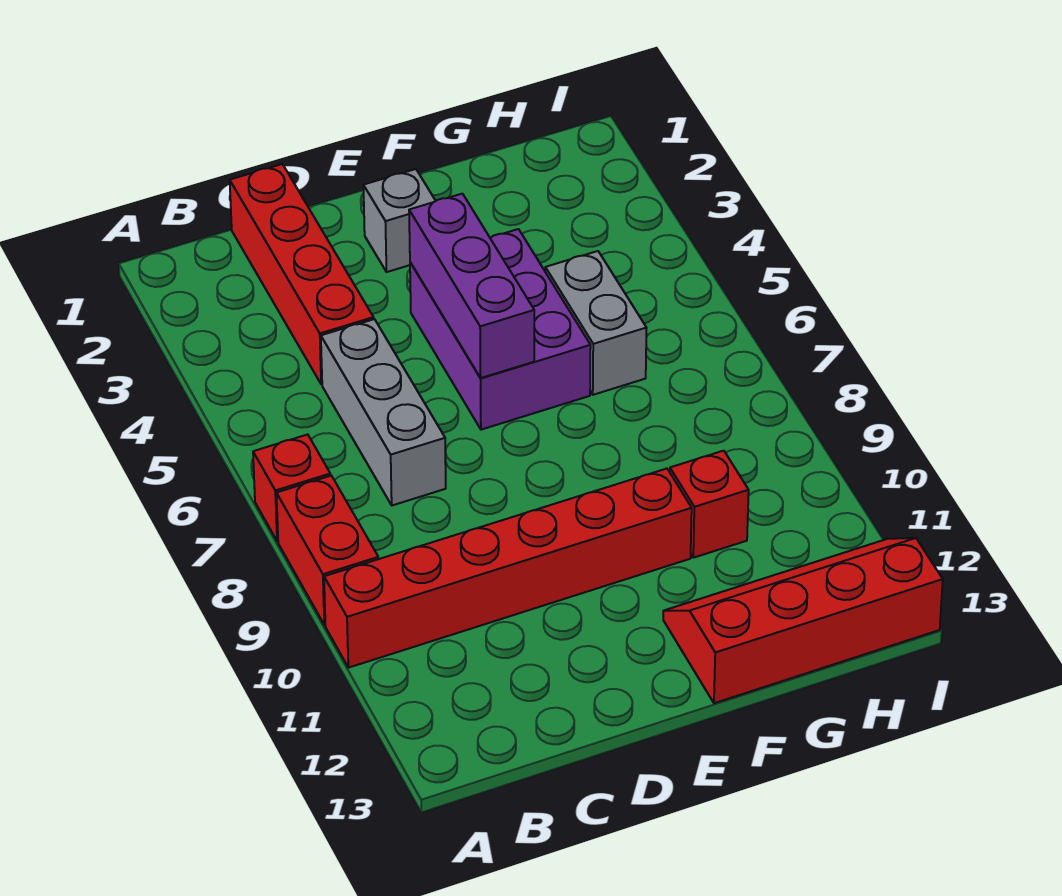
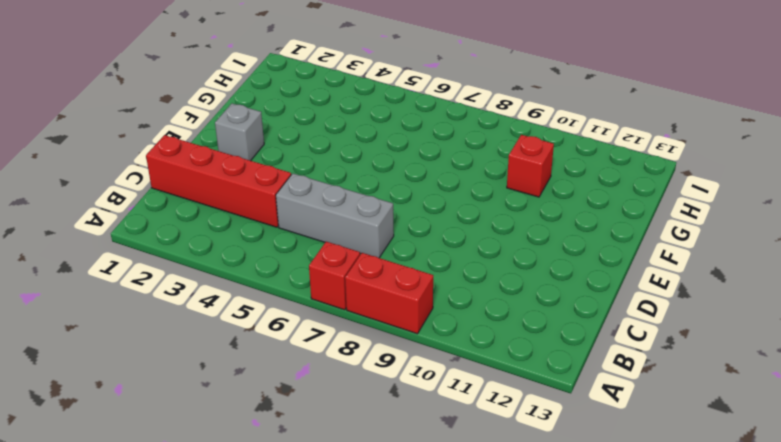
none -> red 1x6 brick [324,469,692,668]
none -> purple 2x3 brick [410,229,591,430]

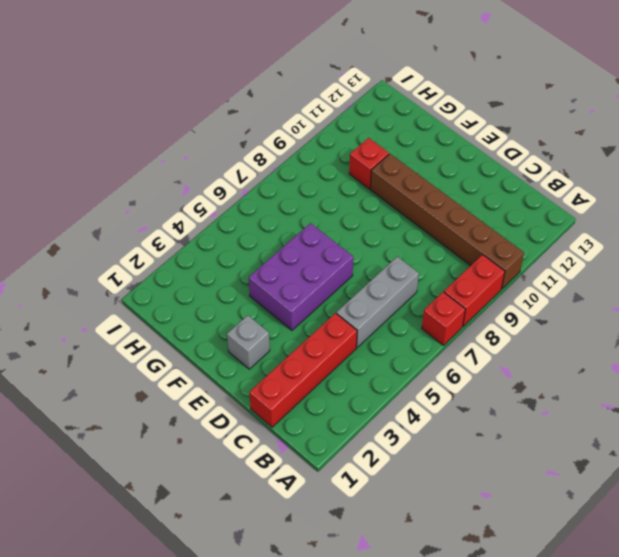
brown 1x6 brick [370,154,524,289] -> red 1x6 brick [324,469,692,668]
none -> red 2x4 slope [663,538,943,703]
none -> grey 1x2 brick [545,251,646,395]

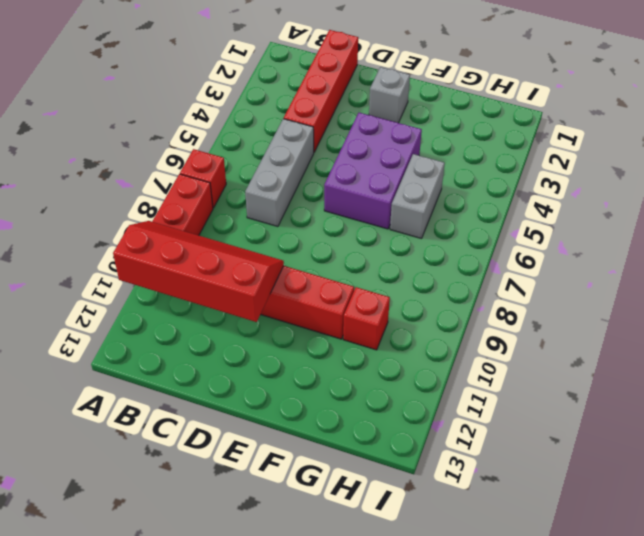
red 2x4 slope [113,221,284,322] -> red 2x4 slope moved to [663,538,943,703]
none -> purple 1x3 brick [409,194,534,378]

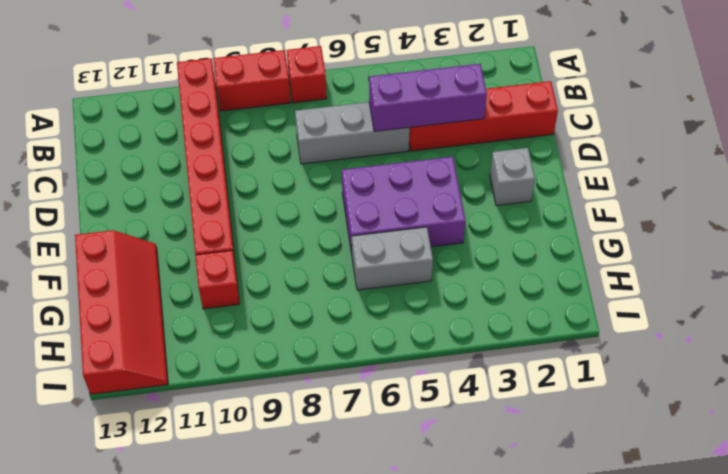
purple 1x3 brick [369,64,487,132] -> purple 1x3 brick moved to [409,194,534,378]

